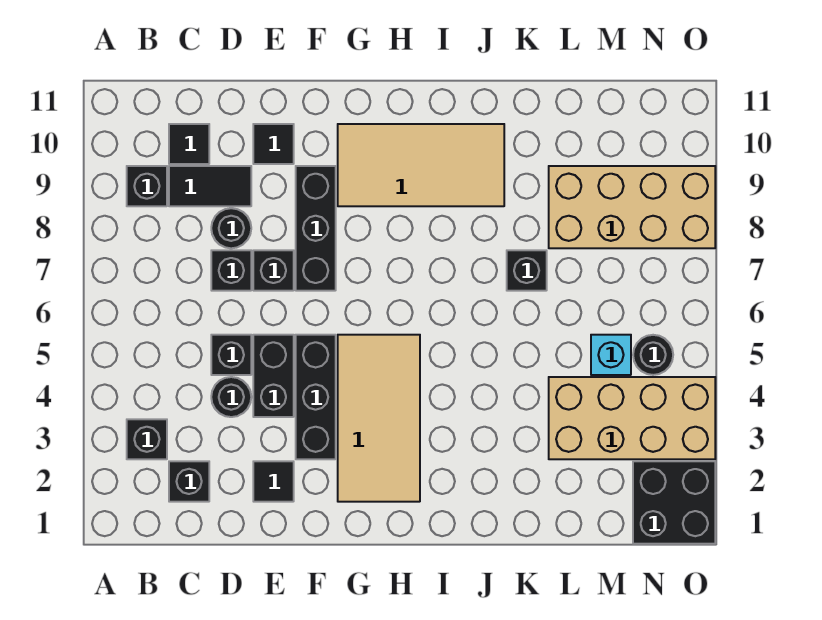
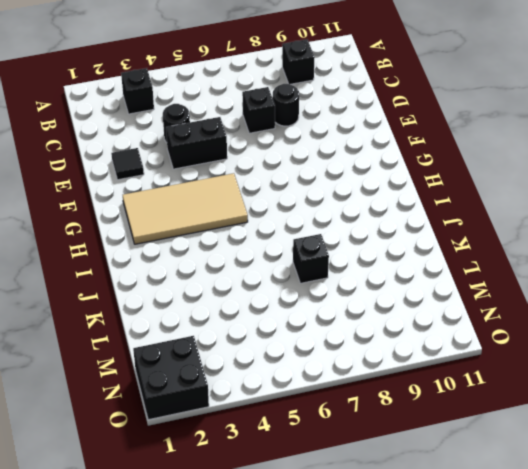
none -> black 1x1 brick [169,461,209,502]
none -> black 1x2 tile [169,166,251,206]
none -> black 1x1 tile [169,124,209,164]

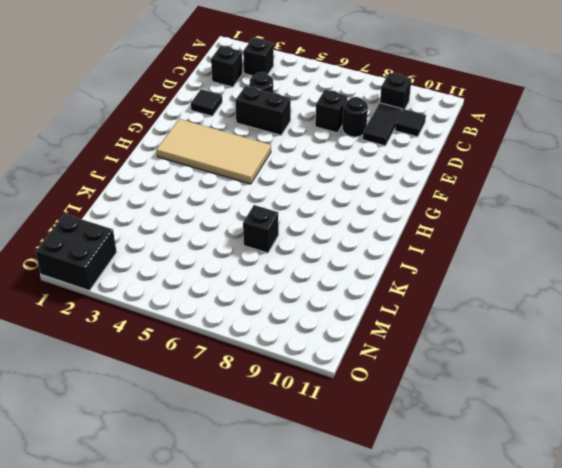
none -> black 1x1 brick [211,335,251,375]
none -> black 1x1 brick [253,250,294,291]
none -> black 1x1 tile [253,124,294,164]

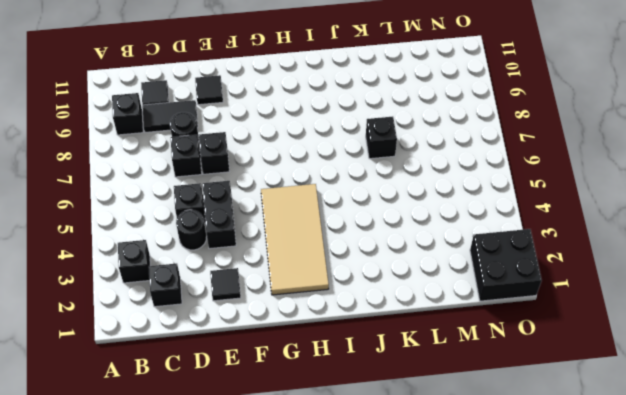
none -> black 1x3 brick [296,335,336,459]
none -> black 1x3 brick [296,166,336,291]
none -> tan 2x4 tile [338,124,504,206]

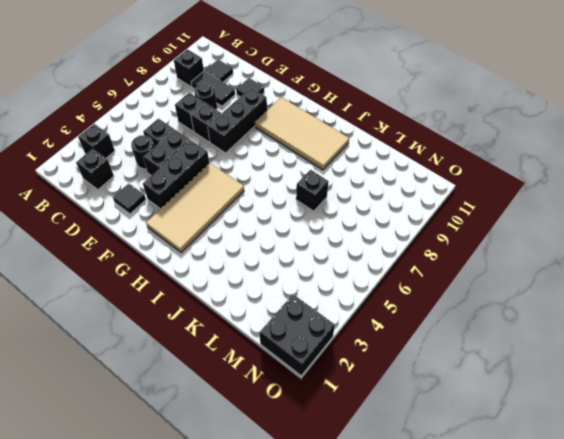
none -> tan 2x4 brick [549,377,715,459]
none -> tan 2x4 brick [549,166,715,248]
none -> cyan 1x1 brick [591,335,631,375]

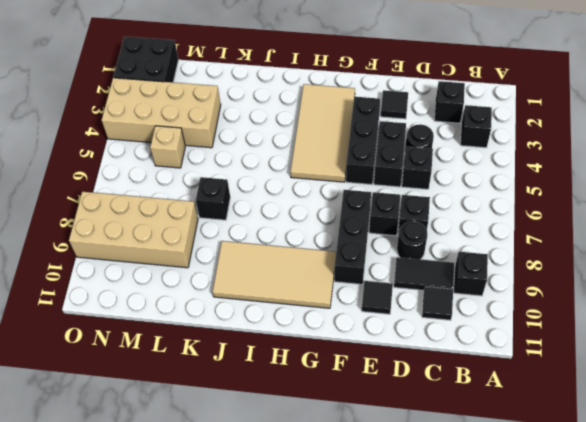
tan 1x1 brick [150,126,185,168] -> cyan 1x1 brick [591,335,631,375]
none -> black 1x1 round brick [633,335,673,375]

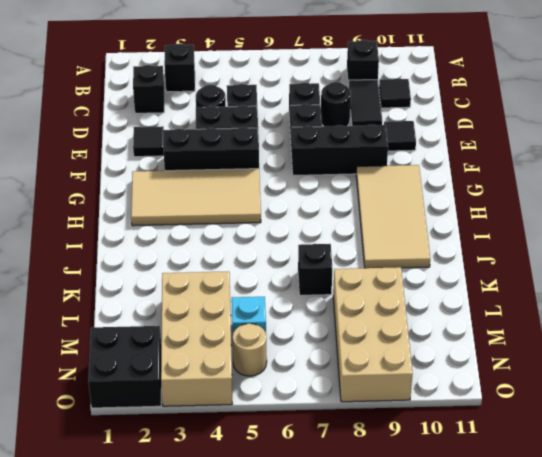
tan 1x1 round brick [233,324,267,376] -> black 1x1 round brick [633,335,673,375]

